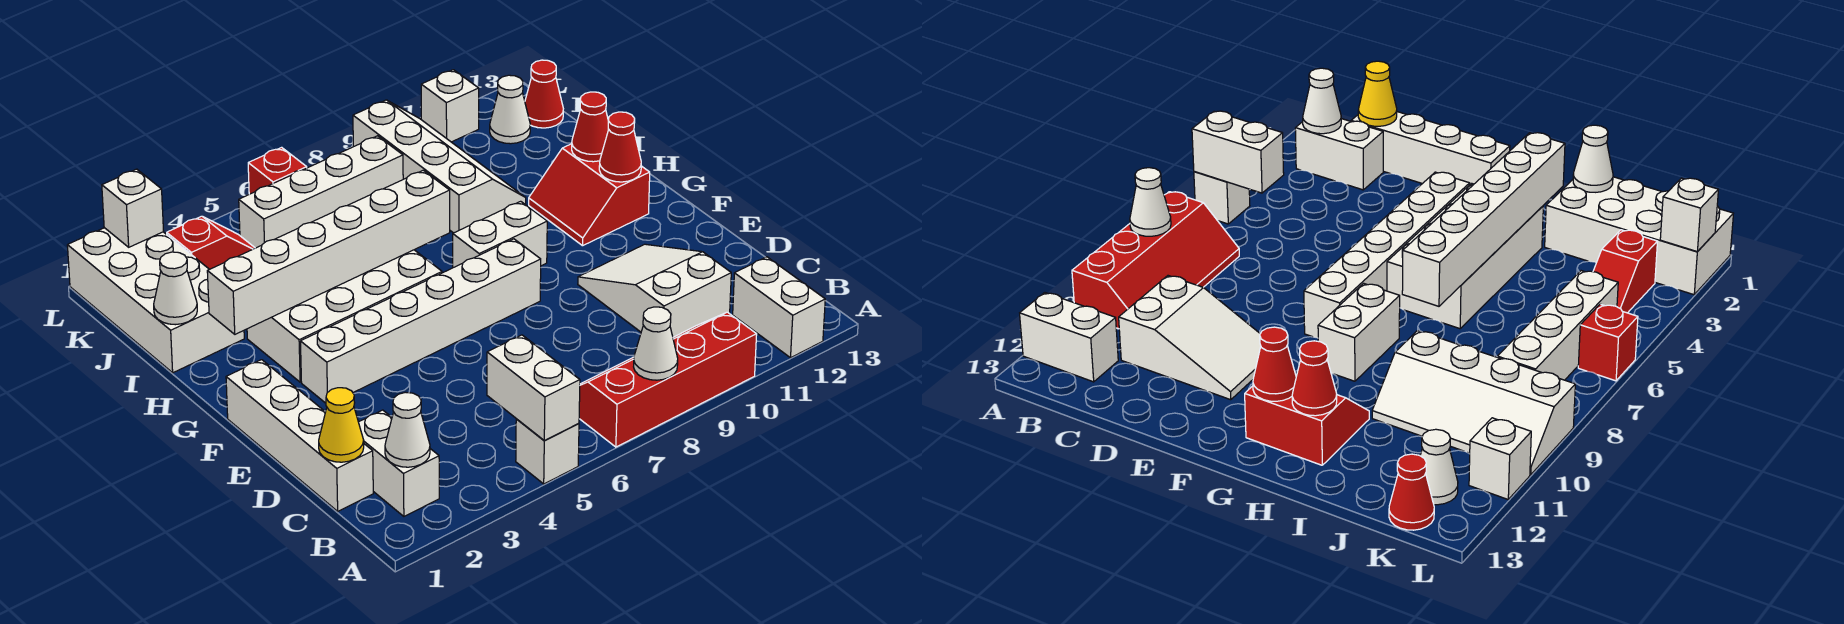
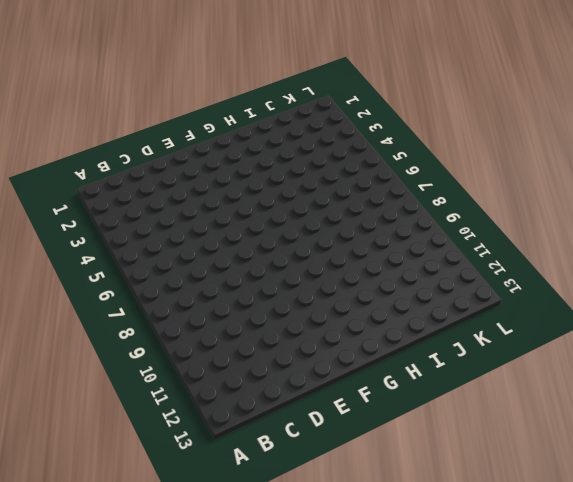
none -> white 1x1 brick [516,419,579,484]
none -> red 2x4 slope [579,312,757,447]
none -> white 1x2 brick [733,257,825,358]

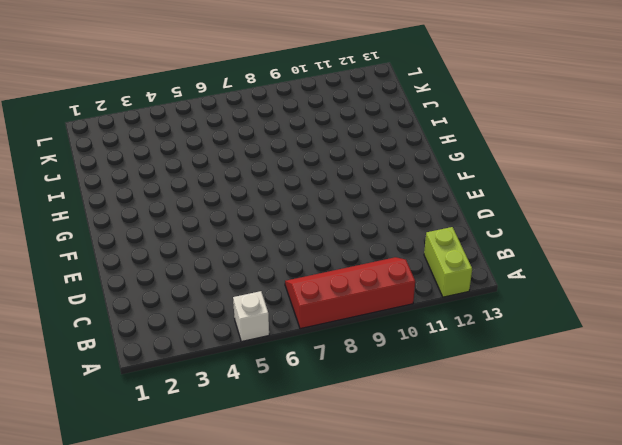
lime 1x2 brick [424,227,472,297] -> white 1x2 brick [733,257,825,358]
none -> white 1x2 brick [359,410,439,516]
none -> white 1x4 brick [226,360,373,511]
none -> white 2x3 slope [578,244,731,337]

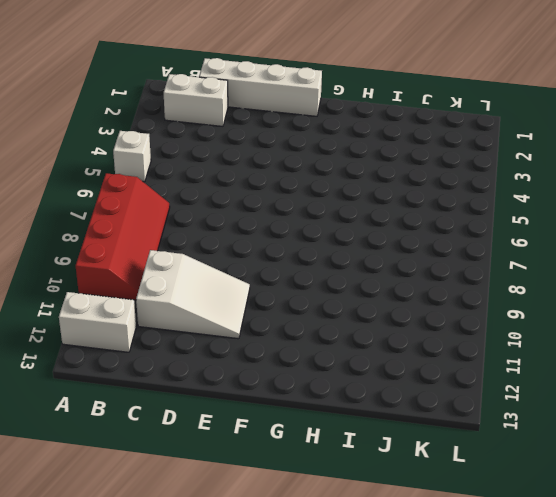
none -> white 1x6 brick [300,239,541,403]
none -> white 2x4 brick [247,250,442,382]
none -> white 1x2 brick [453,201,547,268]

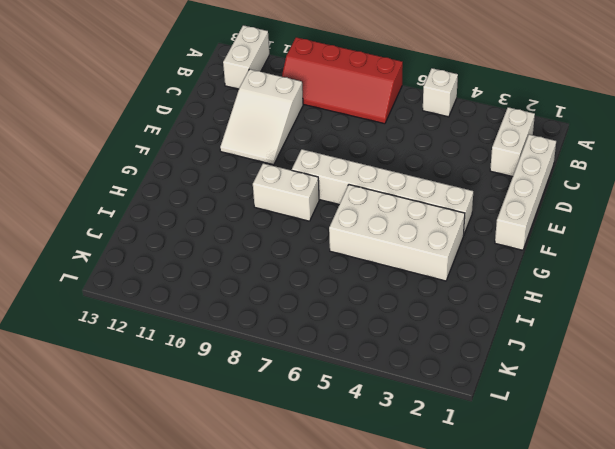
none -> red 2x2 slope [529,144,650,246]
none -> white 2x4 brick [67,228,244,373]
none -> white 2x4 slope [353,100,526,233]

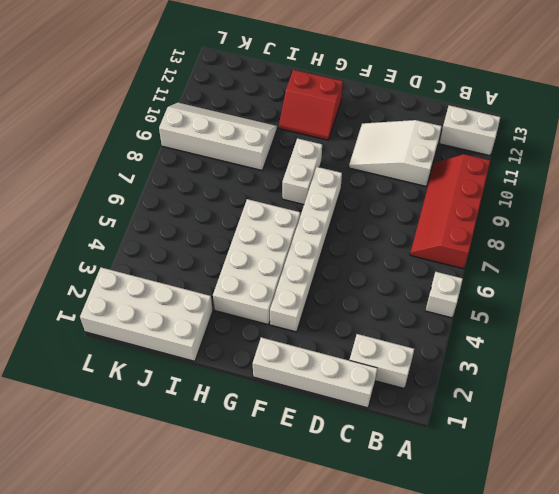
none -> red 1x2 slope [167,216,255,269]
none -> white 1x4 brick [239,136,403,248]
none -> white 1x1 cone [490,75,530,144]

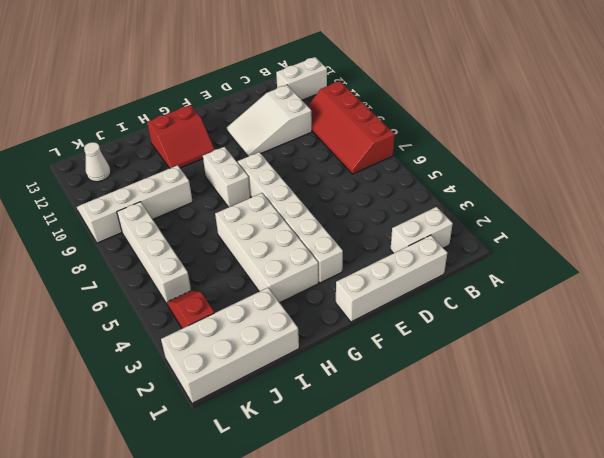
none -> white 1x1 brick [516,419,579,484]
none -> red 1x1 cone [525,60,563,128]
none -> red 1x1 brick [248,147,307,194]

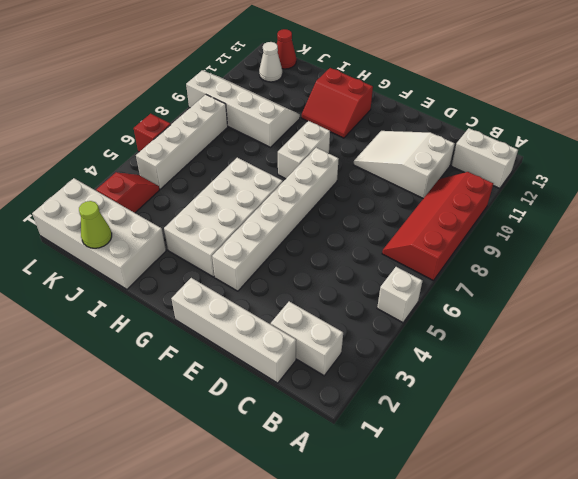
lime 1x1 cone [79,201,112,248] -> none
none -> white 1x1 brick [421,70,479,142]
none -> white 1x2 brick [487,335,580,441]
none -> white 1x1 cone [634,307,678,380]

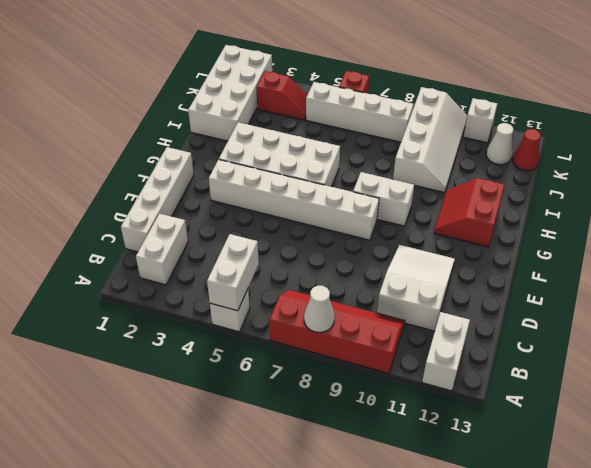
none -> white 1x1 cone [385,392,430,467]
none -> yellow 1x1 cone [319,388,364,462]
none -> red 1x1 cone [599,112,641,182]

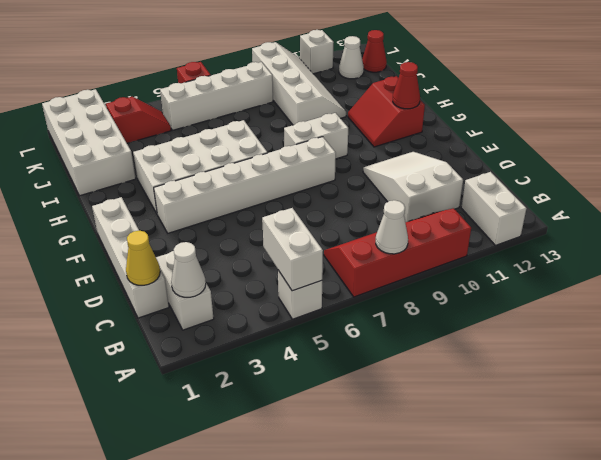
none -> white 1x6 brick [207,170,450,334]
none -> red 1x1 cone [572,92,609,162]
none -> white 1x1 cone [154,252,197,325]

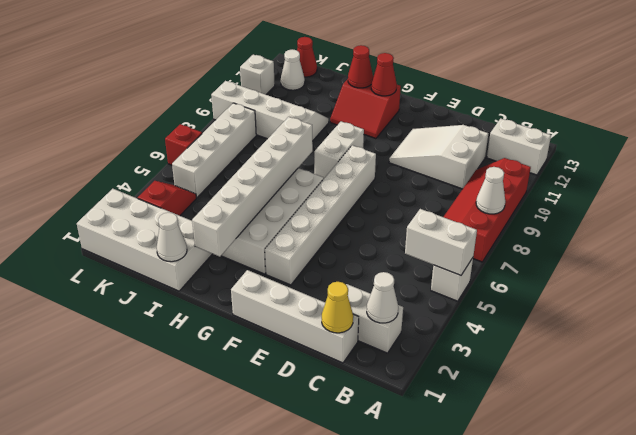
none -> white 1x1 brick [102,169,164,247]

